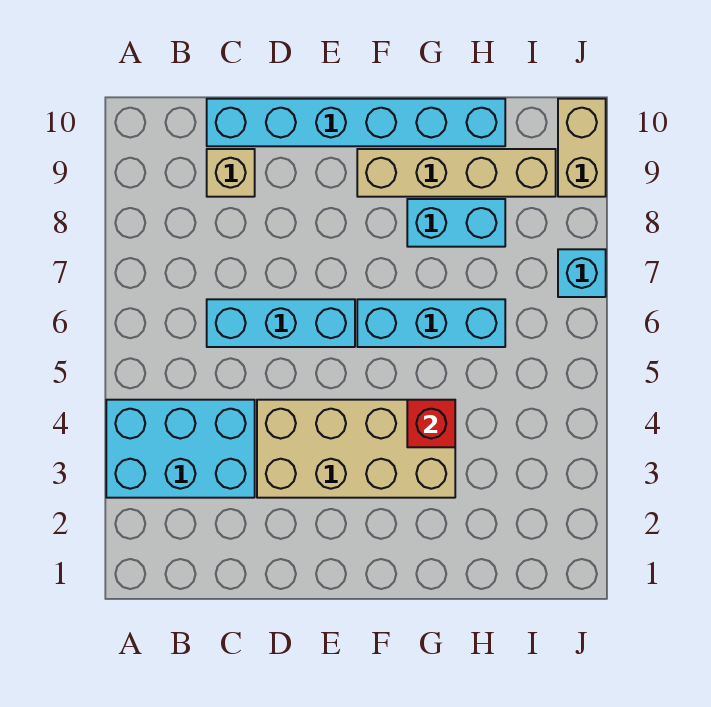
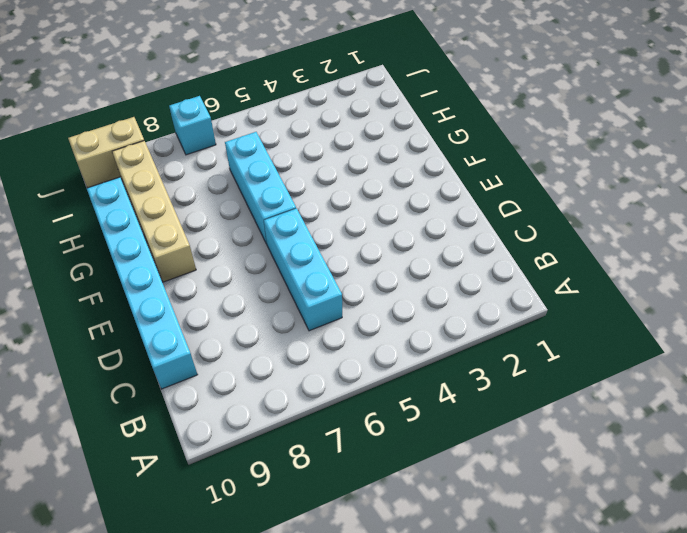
none -> cyan 2x3 brick [106,400,255,498]
none -> tan 1x1 brick [207,149,255,197]

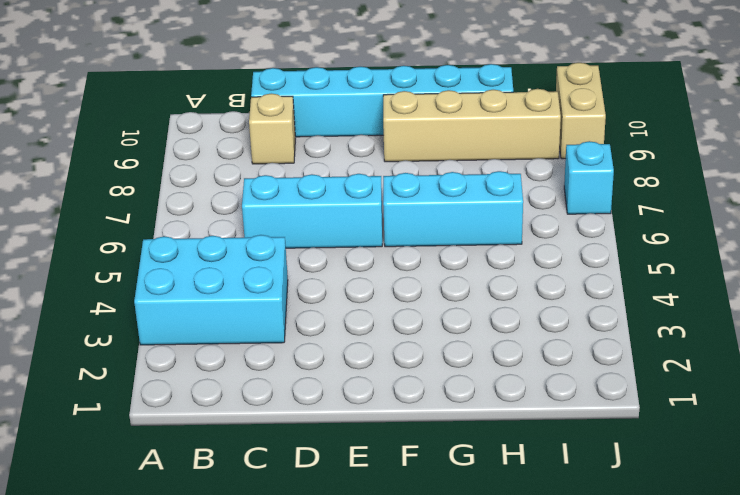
none -> tan 2x4 brick [257,400,455,498]
none -> cyan 1x2 brick [407,199,505,247]

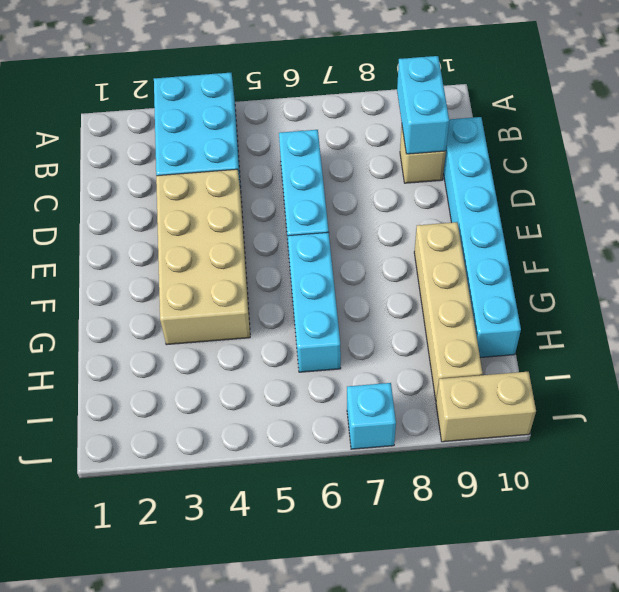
cyan 1x2 brick [397,56,449,154] -> cyan 1x2 brick moved to [407,199,505,247]
none -> red 1x1 brick [407,400,455,447]

